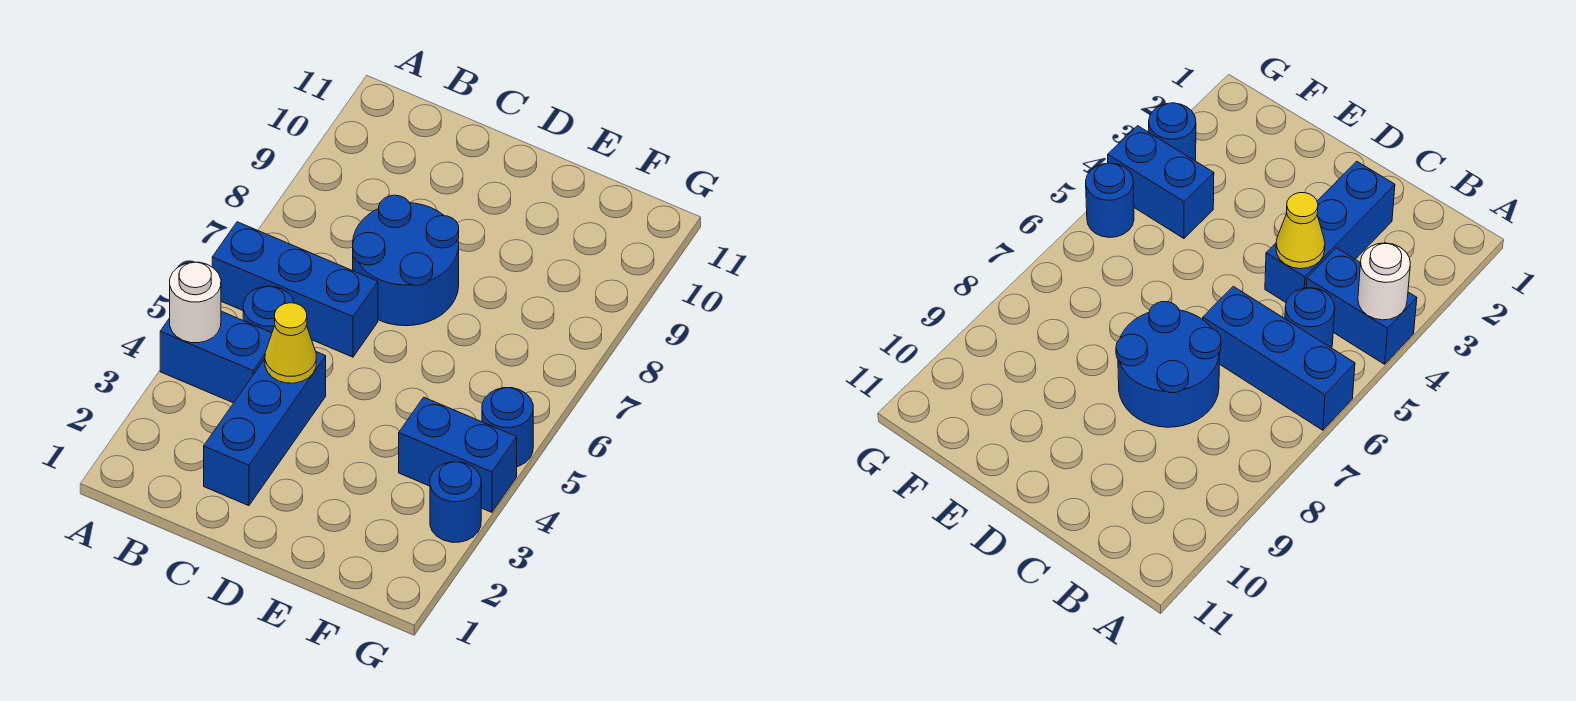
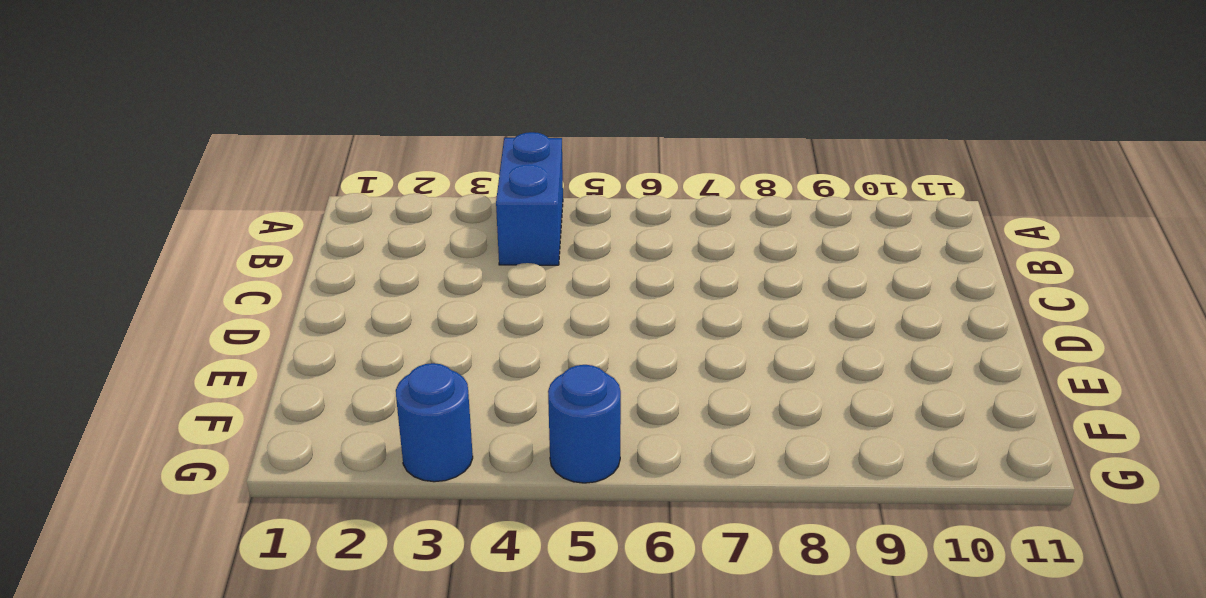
none -> blue 1x3 brick [212,222,378,357]
none -> blue 1x1 round brick [243,286,294,333]

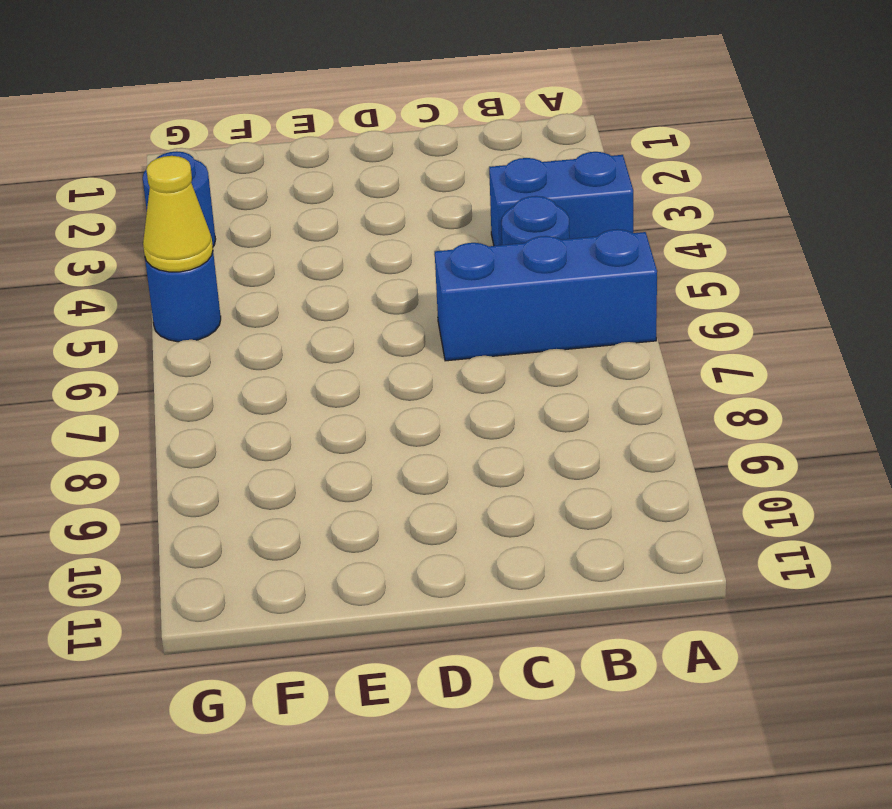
yellow 1x1 cone [143,156,213,272] -> yellow 1x1 cone moved to [265,303,316,383]
none -> blue 1x3 brick [204,352,326,506]
none -> blue 2x2 round brick [353,195,459,326]

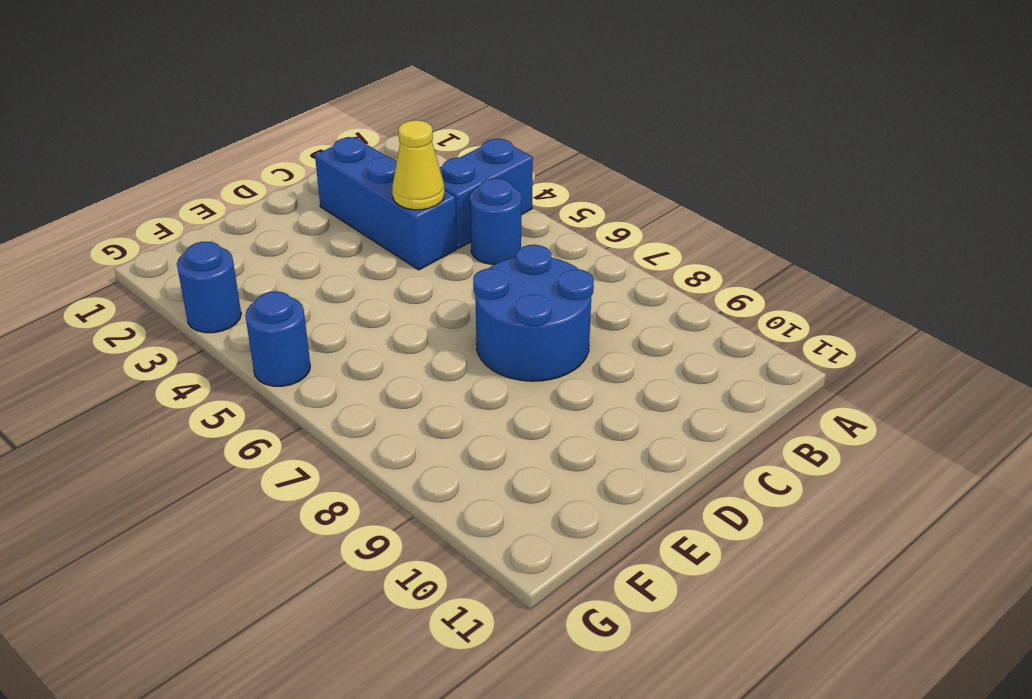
none -> blue 1x3 brick [212,222,378,357]
none -> blue 1x2 brick [399,397,517,512]

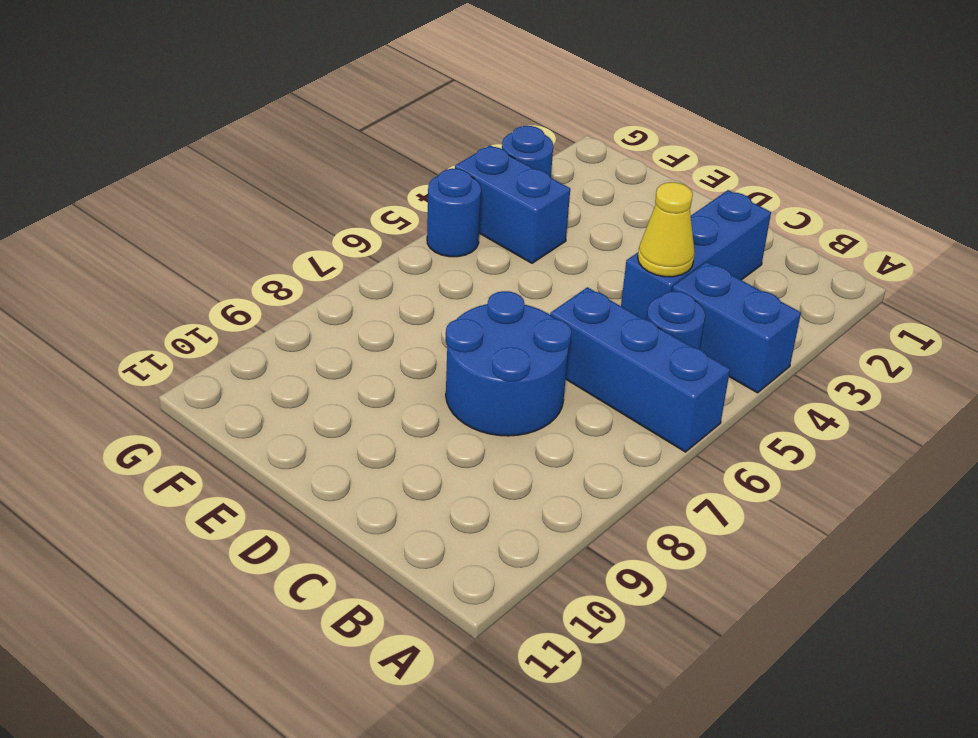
none -> white 1x1 round brick [170,262,221,343]

